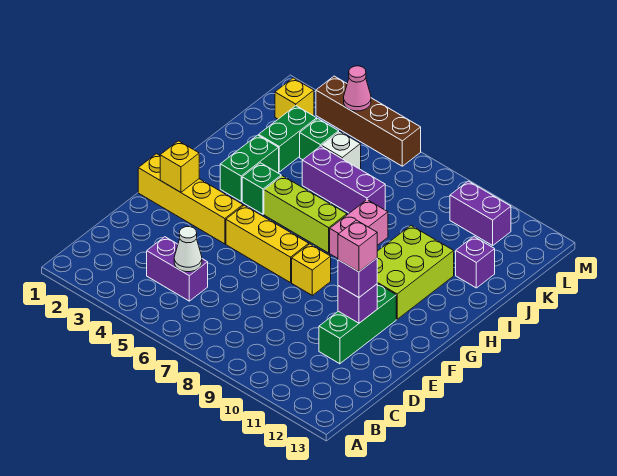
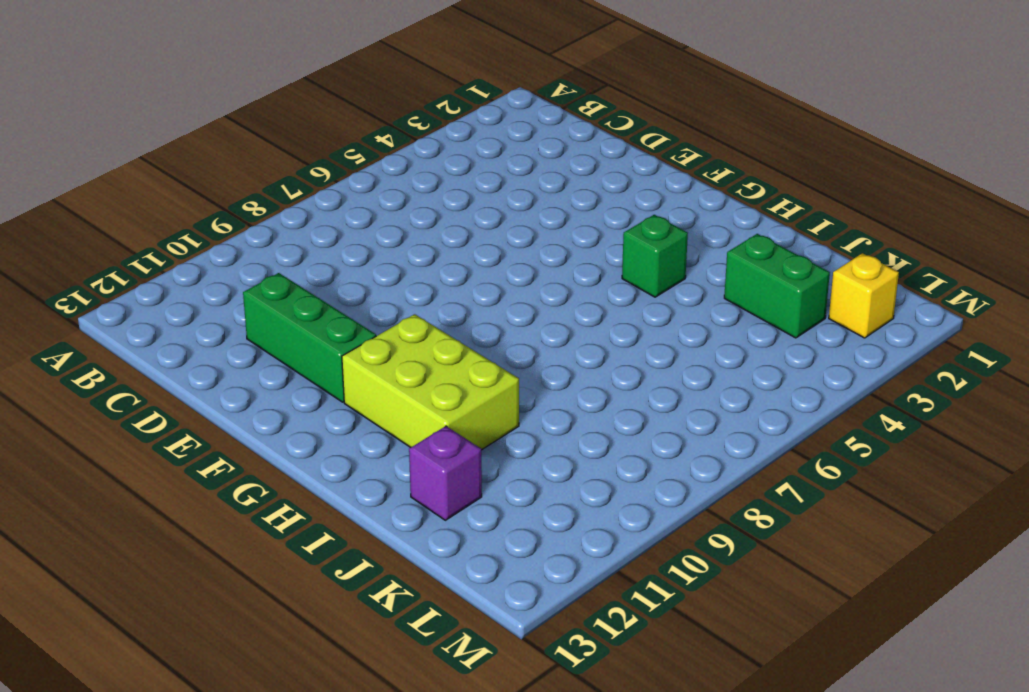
none -> purple 1x2 brick [147,237,208,301]
none -> yellow 1x4 brick [138,154,243,244]
none -> yellow 1x3 brick [226,205,309,283]

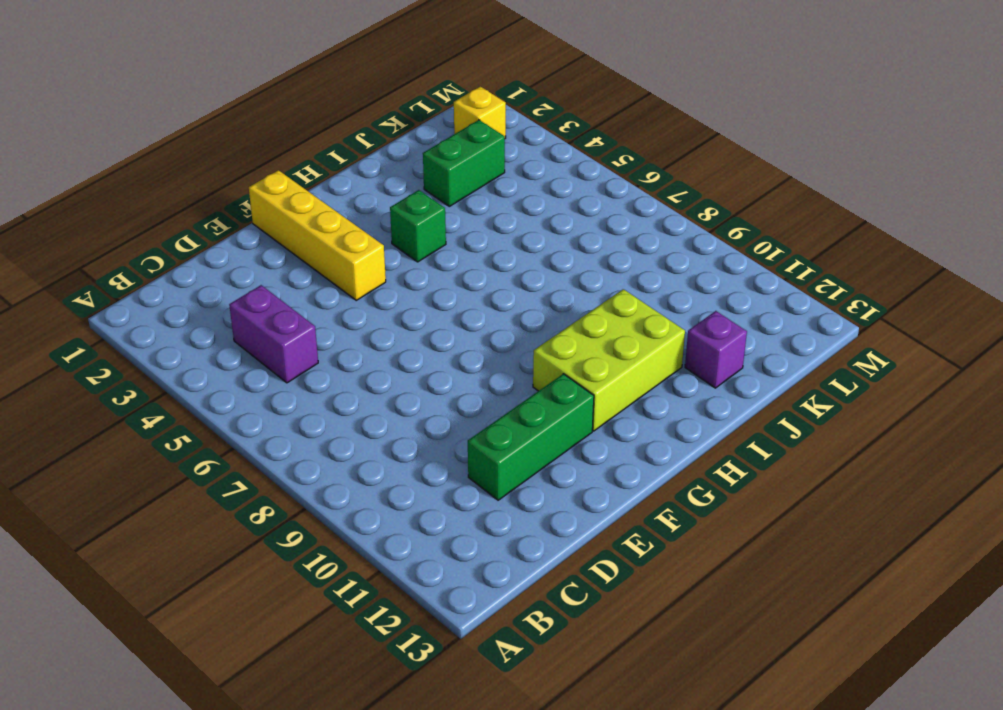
none -> yellow 1x3 brick [226,205,309,283]
none -> yellow 1x1 brick [292,244,331,295]
none -> green 1x2 brick [220,135,279,201]

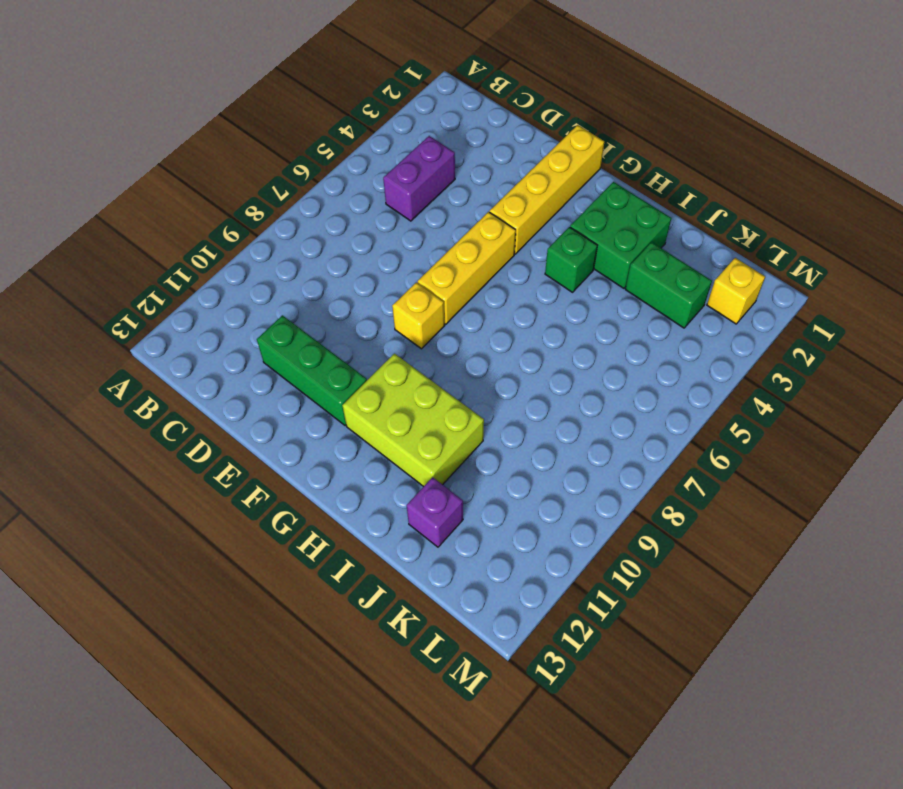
green 2x2 brick [570,182,671,288] -> green 1x2 brick [220,135,279,201]
none -> lime 1x3 brick [264,176,347,253]
none -> pink 1x2 brick [330,200,388,258]
none -> purple 1x3 brick [302,146,385,213]

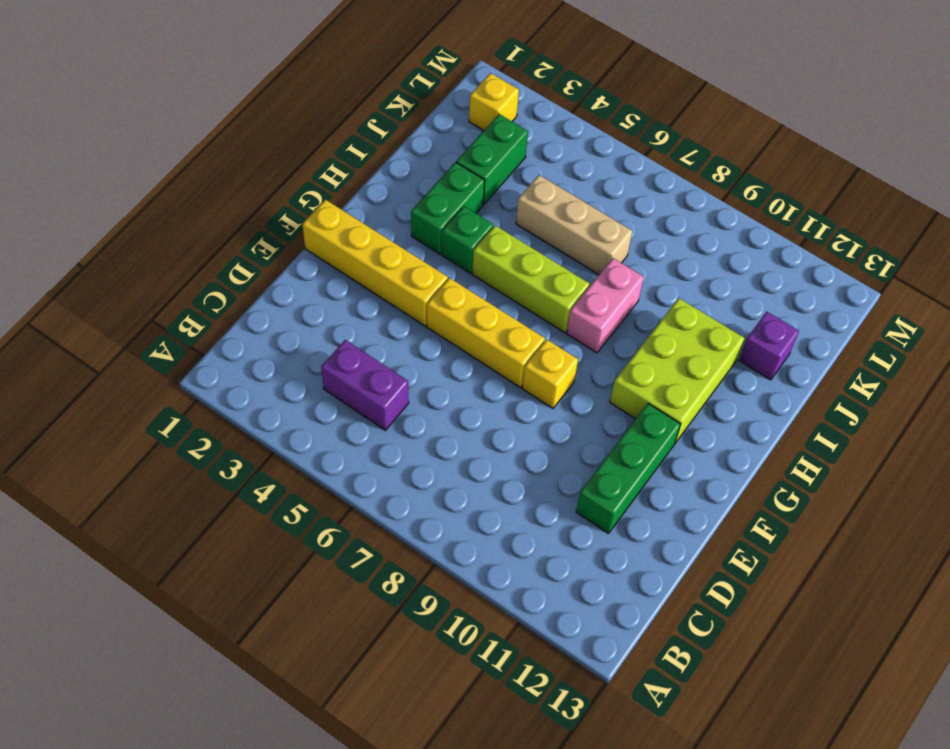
tan 1x3 brick [516,175,632,275] -> purple 1x3 brick [302,146,385,213]
none -> green 1x1 brick [300,119,339,160]
none -> white 1x1 brick [321,131,361,169]
none -> purple 1x2 brick [450,181,511,245]

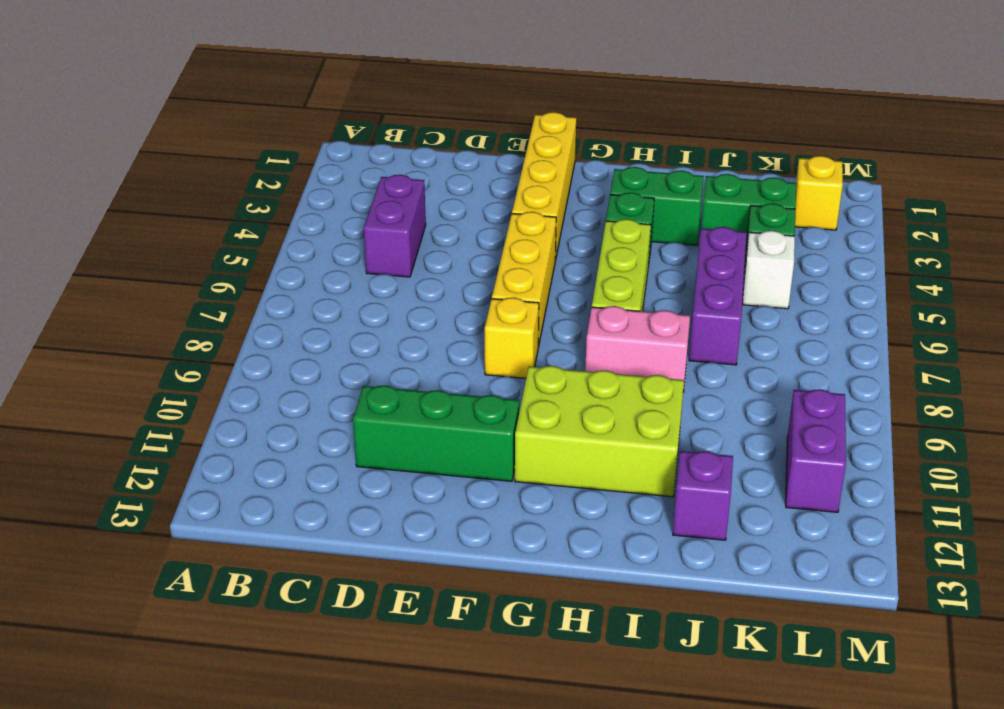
none -> brown 1x4 brick [316,76,421,166]
none -> white 1x1 cone [174,227,202,272]
none -> purple 1x1 brick [338,284,377,323]

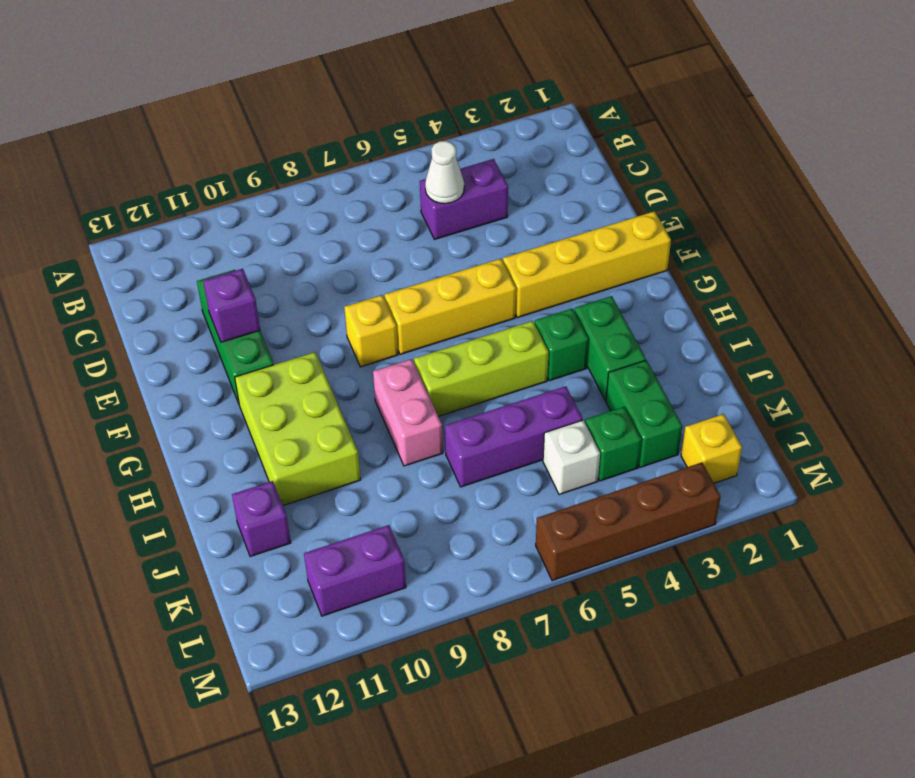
none -> yellow 1x1 brick [160,141,199,192]
none -> pink 1x1 cone [344,66,371,111]
none -> purple 1x1 brick [338,258,377,297]

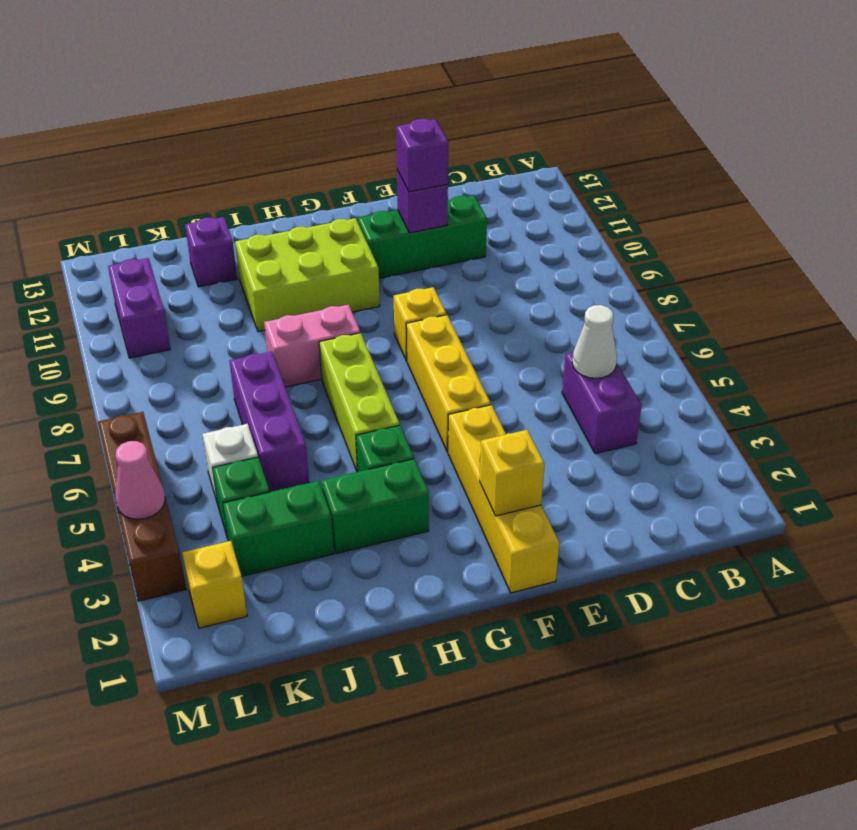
none -> pink 1x1 brick [338,220,377,272]

